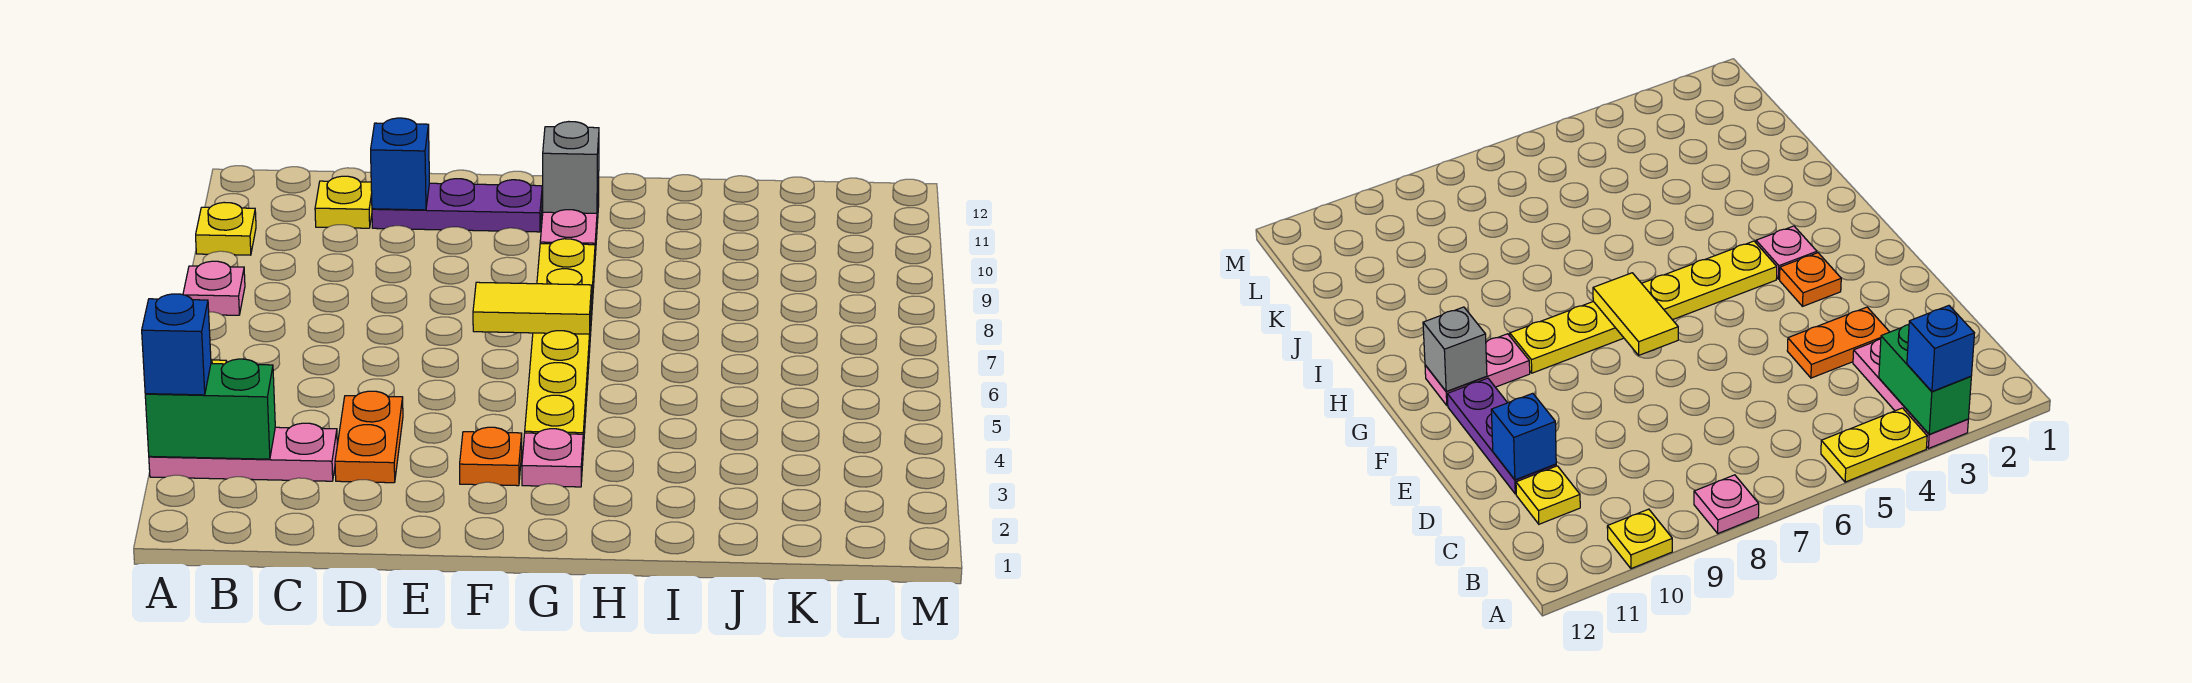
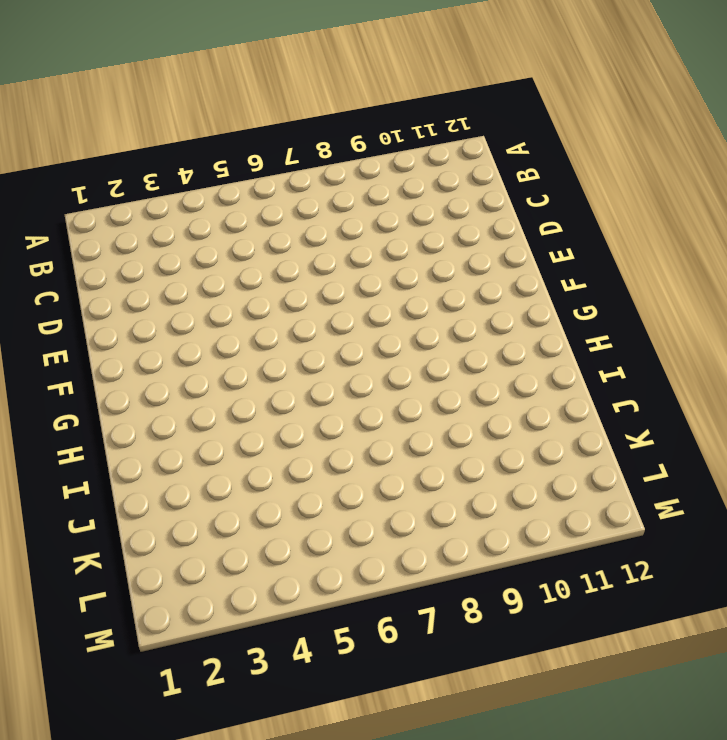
none -> pink 1x3 plate [149,423,337,481]
none -> yellow 1x2 plate [1821,408,1927,482]
none -> pink 1x1 plate [183,261,245,315]

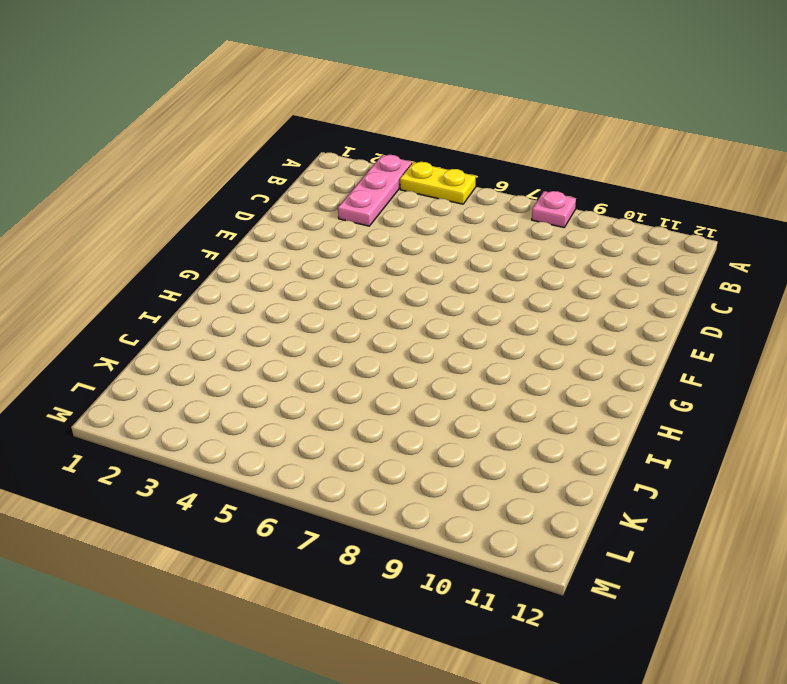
none -> yellow 1x1 plate [196,202,256,255]
none -> yellow 1x1 plate [315,176,372,228]
none -> orange 1x2 plate [335,391,403,483]

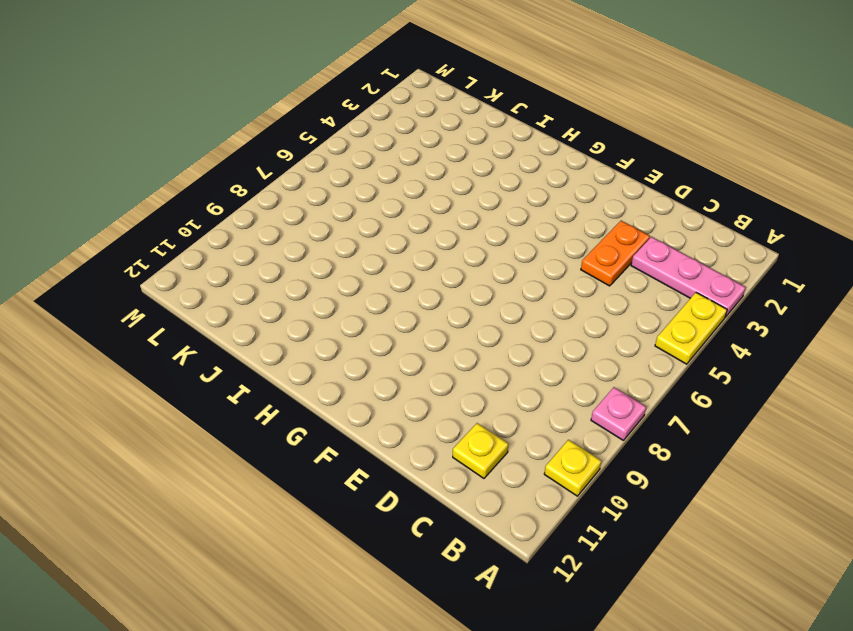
none -> purple 1x3 plate [372,179,542,232]
none -> orange 1x1 plate [460,427,522,486]
none -> pink 1x1 plate [522,429,583,487]

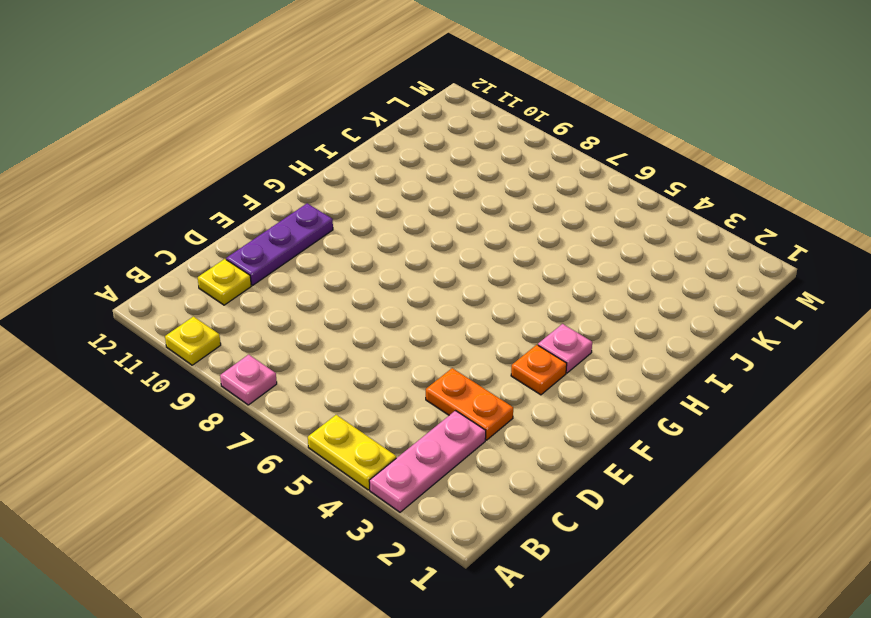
none -> yellow 1x6 plate [525,239,595,449]
none -> pink 1x2 plate [540,191,599,256]
none -> green 1x2 brick [145,359,275,459]

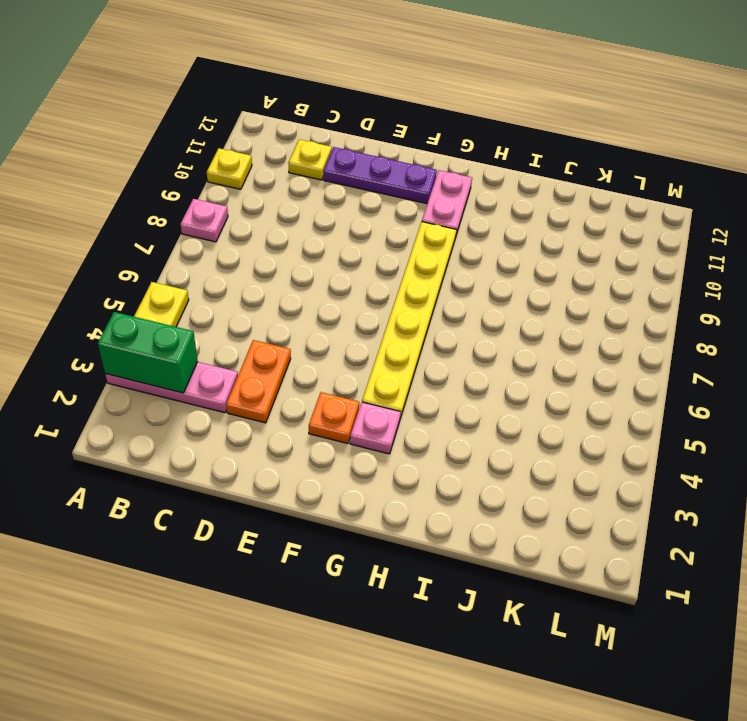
none -> blue 1x1 brick [371,118,429,210]
none -> yellow 1x2 tile [473,282,591,334]
none -> grey 1x1 brick [543,122,599,213]

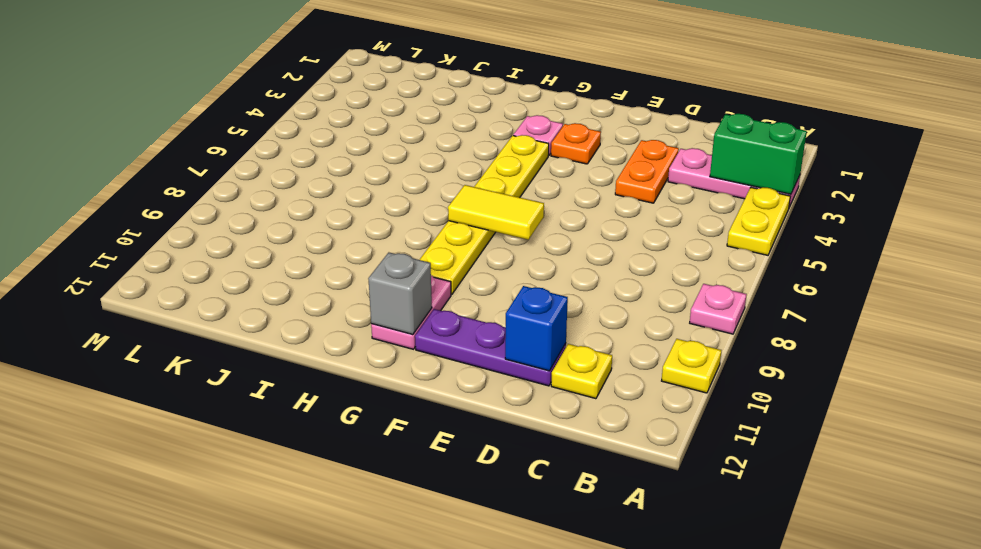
none -> blue 1x1 brick [142,294,211,395]

